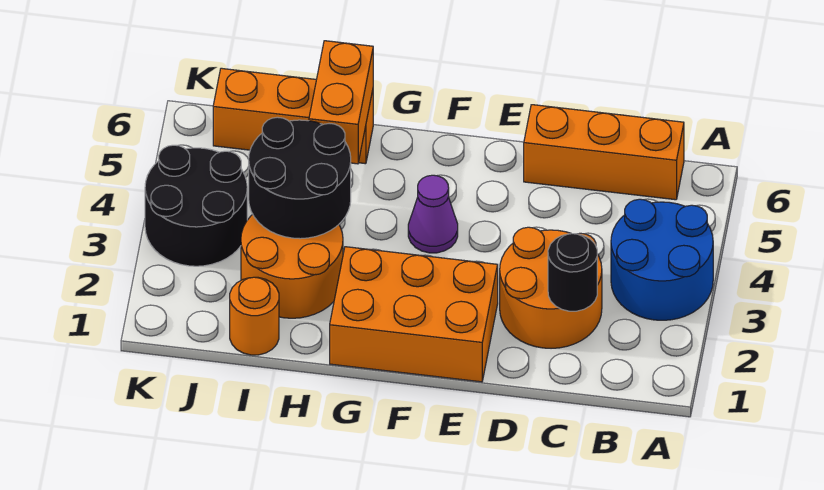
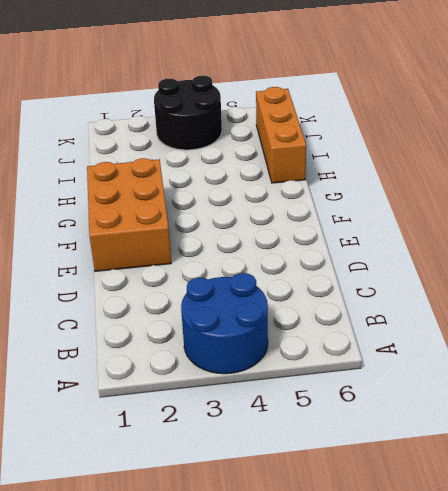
none -> orange 1x3 brick [524,105,684,200]
none -> orange 2x2 round brick [500,227,602,348]
none -> purple 1x1 cone [408,175,458,253]

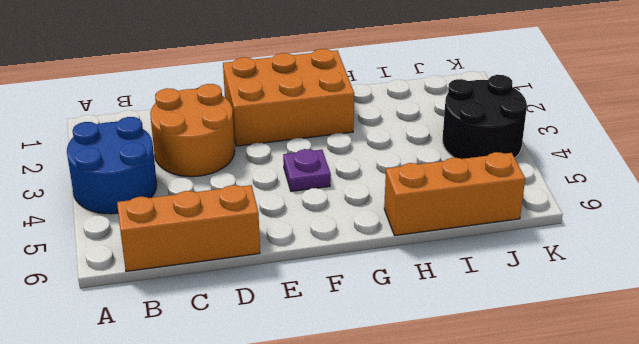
purple 1x1 plate [283,149,331,191] -> purple 1x1 cone [408,175,458,253]
none -> orange 2x2 round brick [241,215,343,318]
none -> orange 1x1 round brick [230,277,279,355]
none -> black 1x1 round brick [548,234,597,311]

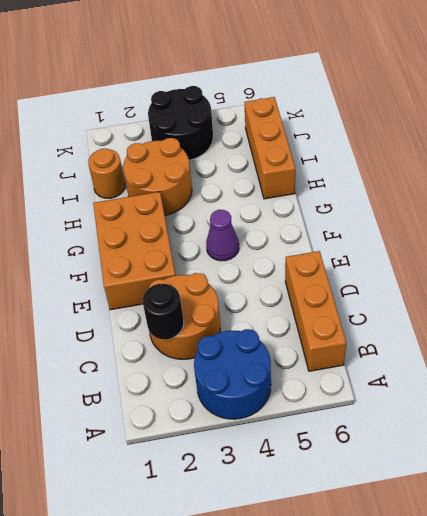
none -> black 2x2 round brick [249,117,351,239]
none -> orange 1x2 brick [309,41,373,164]

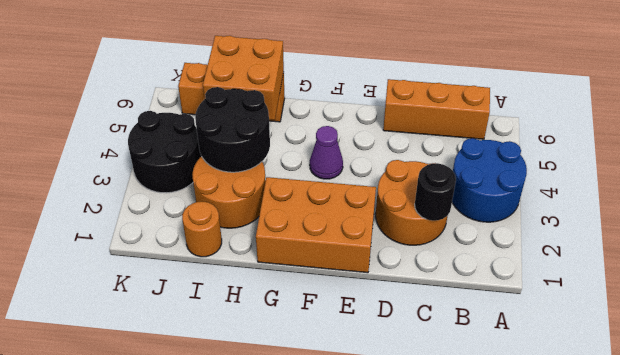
orange 2x2 brick [203,36,284,120] -> orange 1x2 brick [309,41,373,164]

